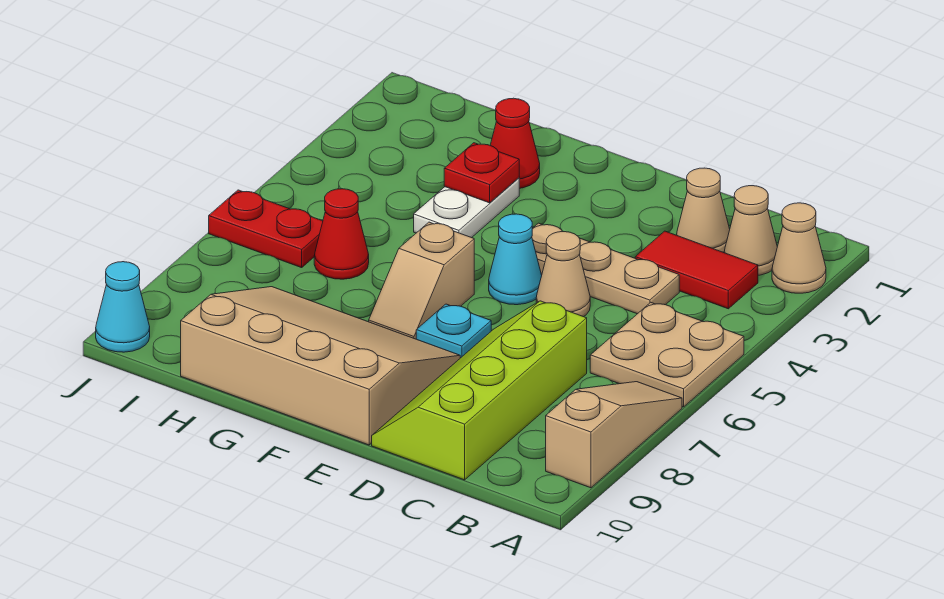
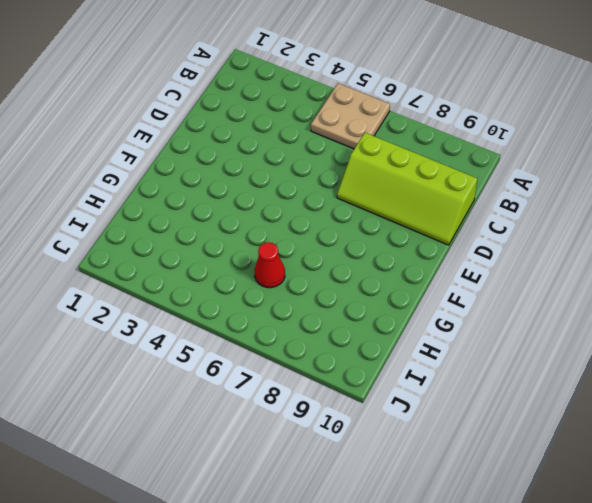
none -> tan 1x1 cone [772,203,826,293]
none -> tan 1x3 slope [546,382,682,488]
none -> tan 1x1 cone [724,186,777,275]

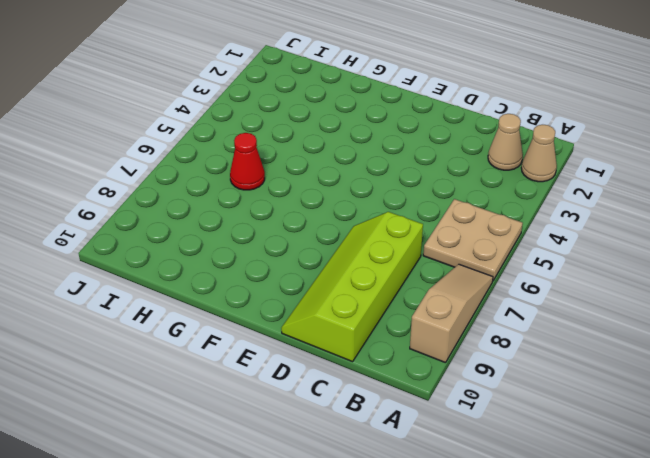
none -> red 1x2 tile [635,231,758,309]
none -> tan 1x1 cone [677,168,730,253]
none -> tan 1x3 plate [532,223,679,314]

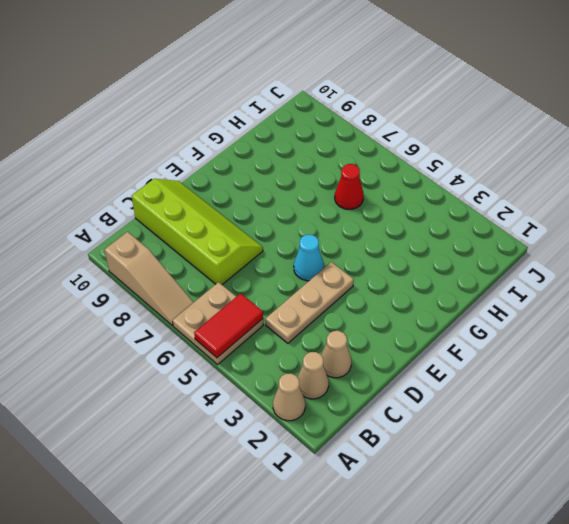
red 1x2 tile [194,293,263,358] -> red 1x2 tile moved to [635,231,758,309]
none -> tan 1x1 cone [536,232,590,317]
none -> cyan 1x1 plate [416,304,491,358]
none -> tan 3x4 slope [181,287,460,445]

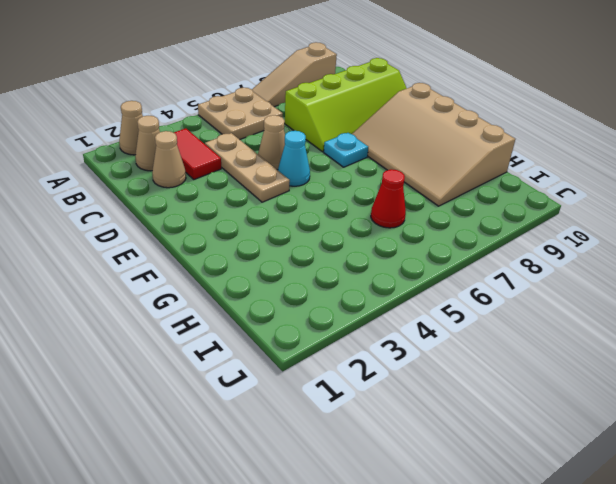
none -> tan 1x2 slope [369,222,474,339]
none -> red 1x1 cone [490,98,540,188]
none -> white 1x2 plate [414,178,519,238]

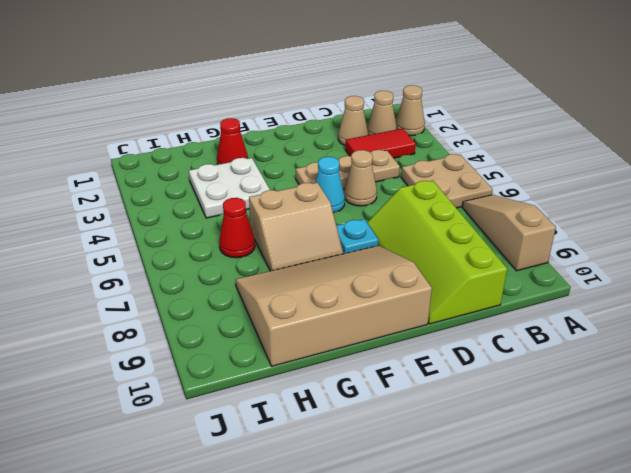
tan 2x2 slope [249,183,343,271] -> tan 1x2 slope [369,222,474,339]
white 2x2 plate [189,158,270,218] -> white 1x2 plate [414,178,519,238]
none -> red 1x2 plate [209,190,323,268]
none -> cyan 1x1 cone [96,262,150,352]
none -> red 1x1 plate [444,143,519,203]

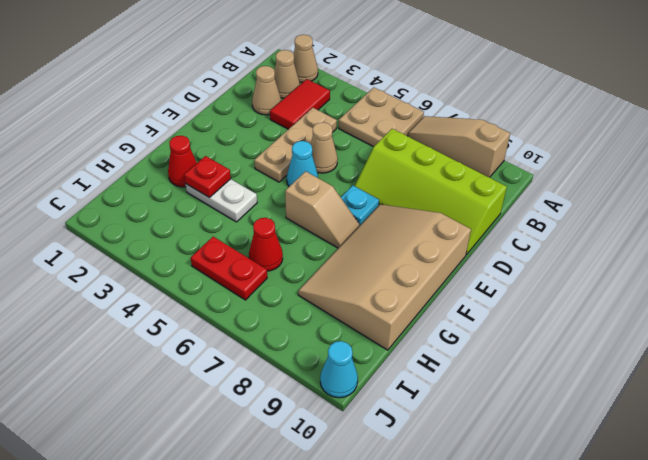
red 1x2 plate [191,237,267,300] -> red 1x2 plate turned to [209,190,323,268]

